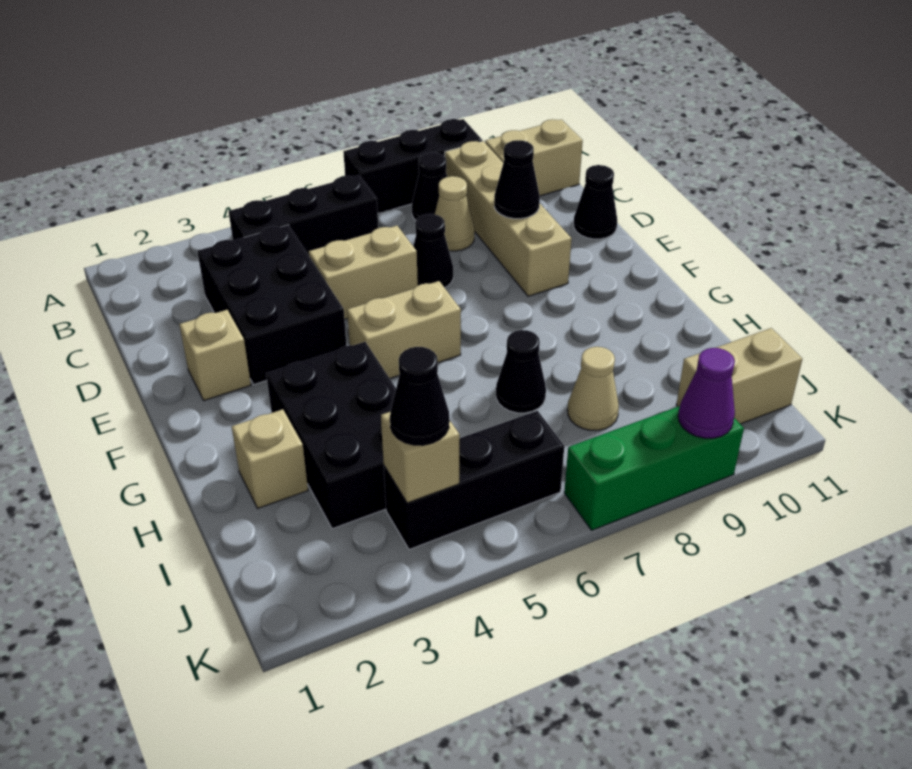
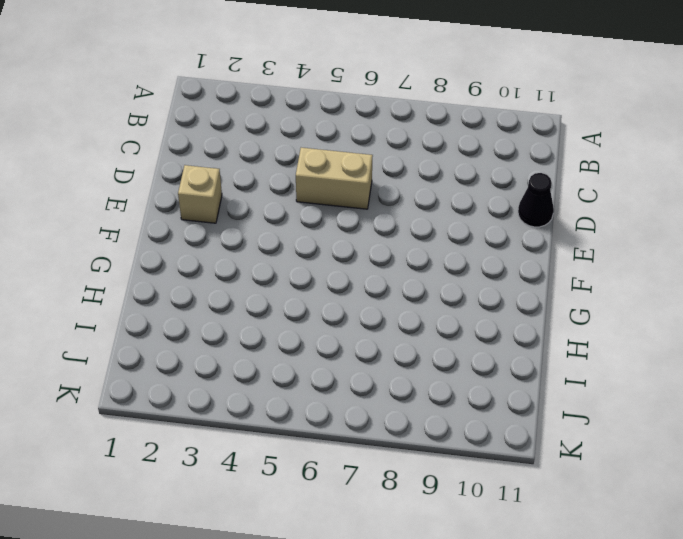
none -> black 1x3 brick [343,119,482,214]
none -> black 1x3 brick [229,175,378,255]
none -> black 1x1 cone [412,153,447,220]

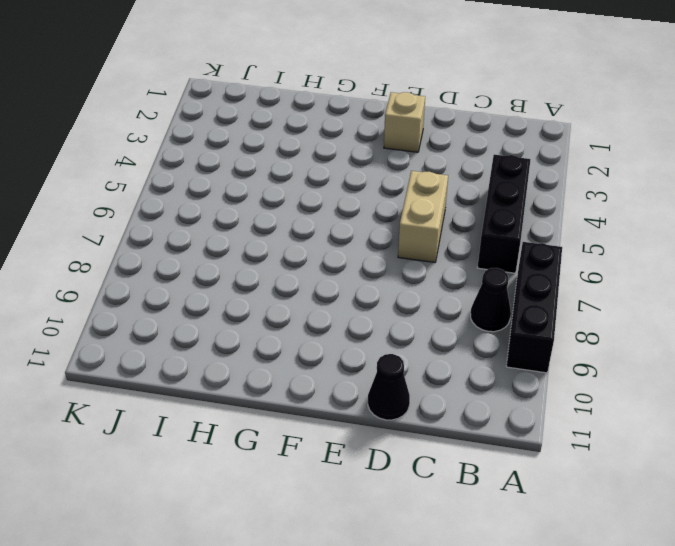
none -> tan 1x4 brick [445,141,572,296]
none -> tan 1x2 brick [485,119,583,196]
none -> black 2x3 brick [197,225,347,385]

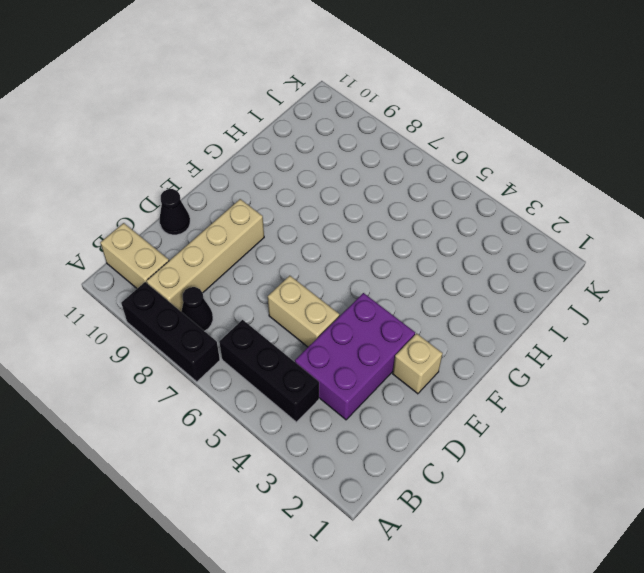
purple 2x3 brick [295,293,415,420] -> black 2x3 brick [197,225,347,385]
none -> tan 1x1 cone [435,176,475,251]
none -> black 1x1 cone [413,214,453,288]
none -> tan 1x2 brick [347,281,461,378]

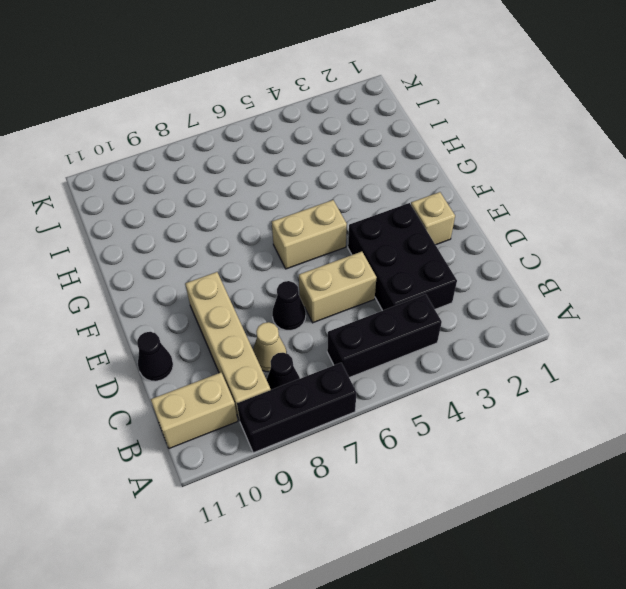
none -> black 2x3 brick [266,342,396,529]
none -> tan 1x1 brick [232,409,308,508]
none -> black 1x1 cone [496,330,546,413]

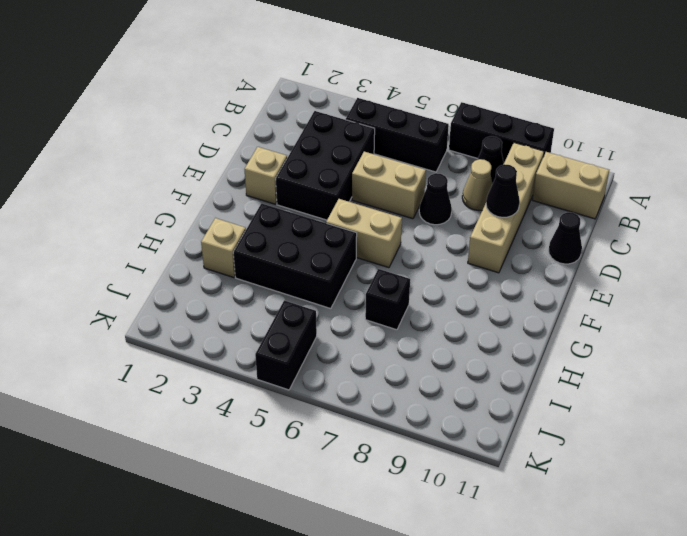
black 2x3 brick [233,203,357,309] -> black 2x3 brick turned to [266,342,396,529]
black 1x1 brick [365,269,410,330] -> black 1x1 cone [496,330,546,413]
black 1x2 brick [255,300,317,390] -> black 1x3 brick [384,411,564,549]
none -> tan 1x1 cone [567,347,619,430]
none -> tan 1x2 brick [676,328,802,424]
none -> green 1x3 brick [564,406,744,530]

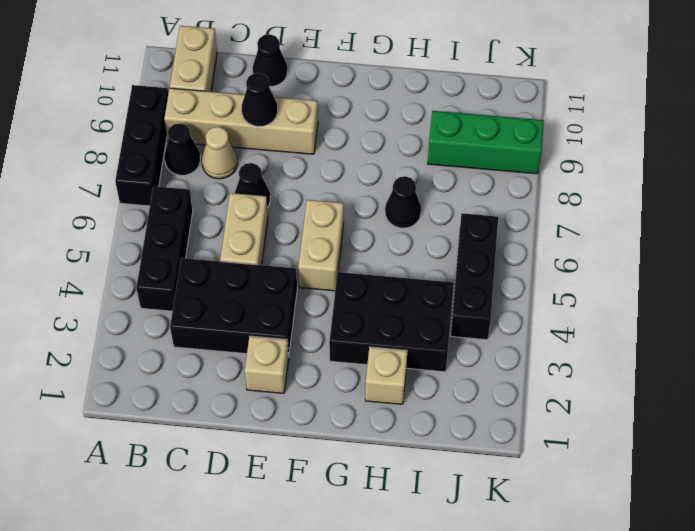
green 1x3 brick [428,111,544,174] -> green 1x3 brick turned to [564,406,744,530]
none -> tan 1x1 cone [567,347,619,430]
none -> tan 1x2 brick [676,328,802,424]
none -> tan 1x1 brick [381,412,460,503]

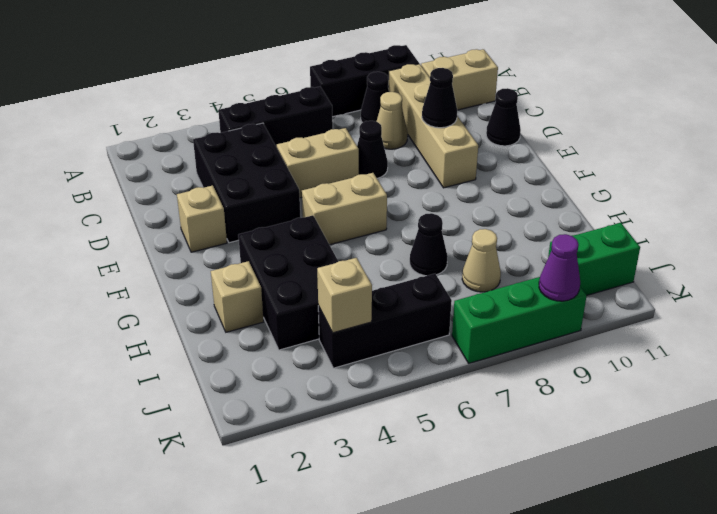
green 1x2 brick [548,223,640,295] -> tan 1x2 brick [676,328,802,424]
none -> black 1x1 cone [390,347,449,445]

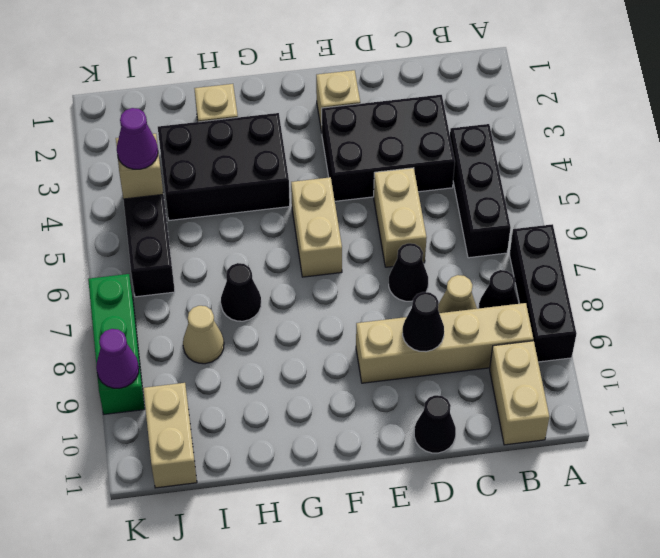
purple 1x1 cone [117,108,158,169] -> black 1x1 cone [390,347,449,445]

